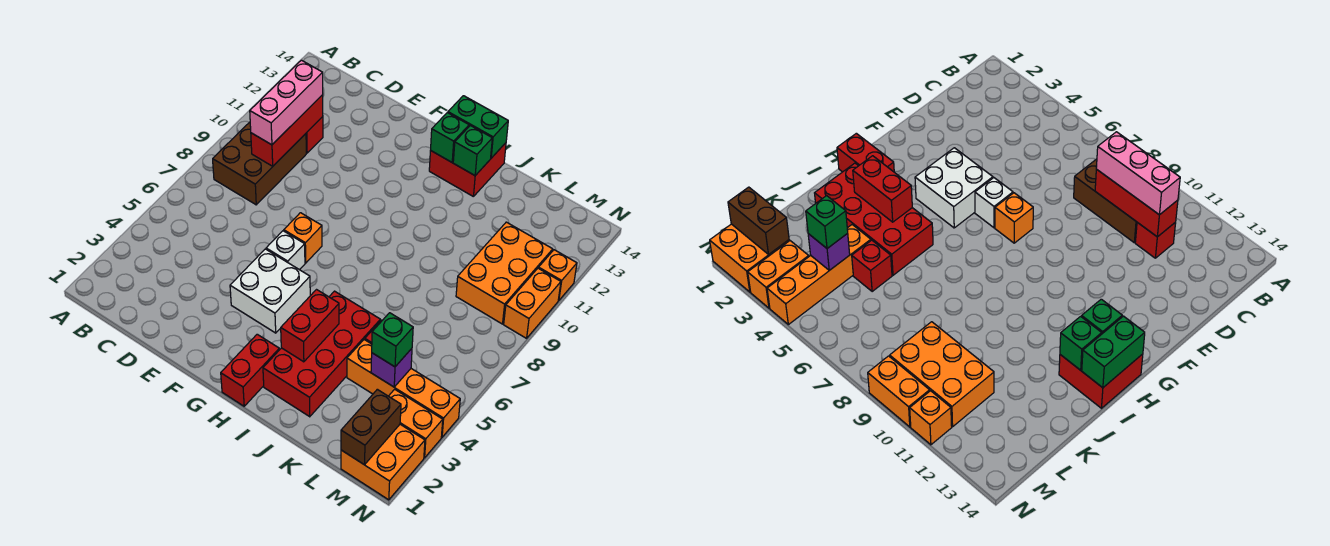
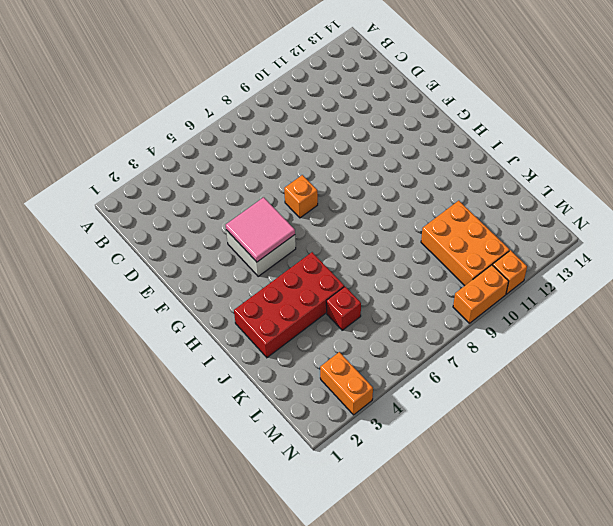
pink 2x2 tile [226,197,295,262] -> none
orange 2x3 brick [421,201,509,286] -> orange 2x3 brick turned to [456,222,553,324]
none -> brown 2x3 brick [213,122,306,205]
none -> red 1x1 brick [306,117,323,153]
none -> white 1x1 brick [266,231,305,270]

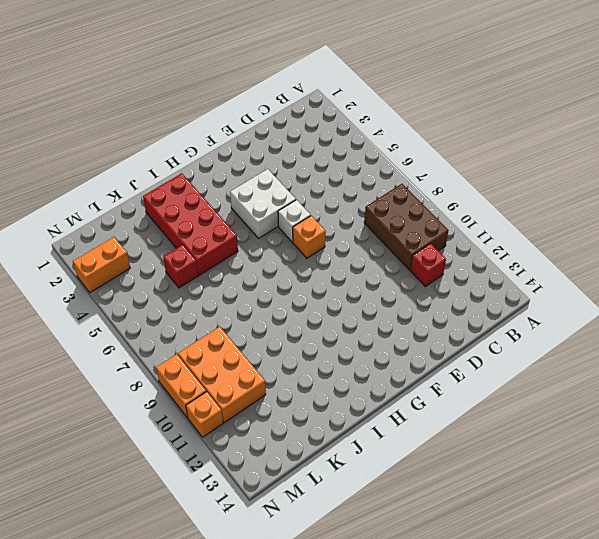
none -> red 1x2 brick [221,334,279,406]
none -> red 2x2 brick [429,143,506,197]
none -> orange 1x4 brick [347,340,460,437]

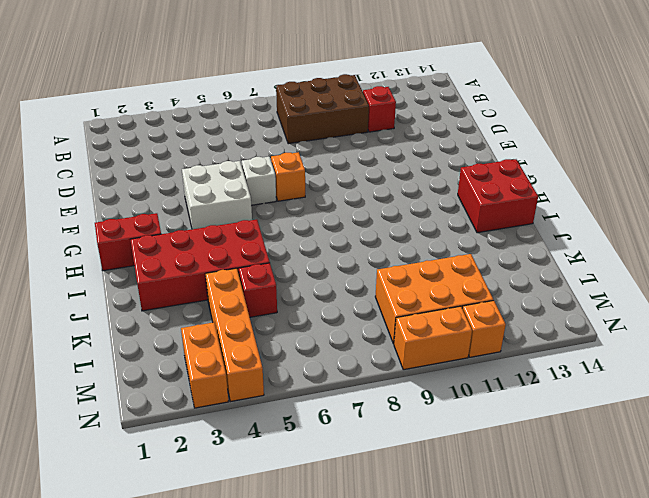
none -> orange 2x2 brick [341,424,425,500]
none -> red 1x3 brick [251,95,323,166]
none -> green 1x1 brick [431,113,469,162]

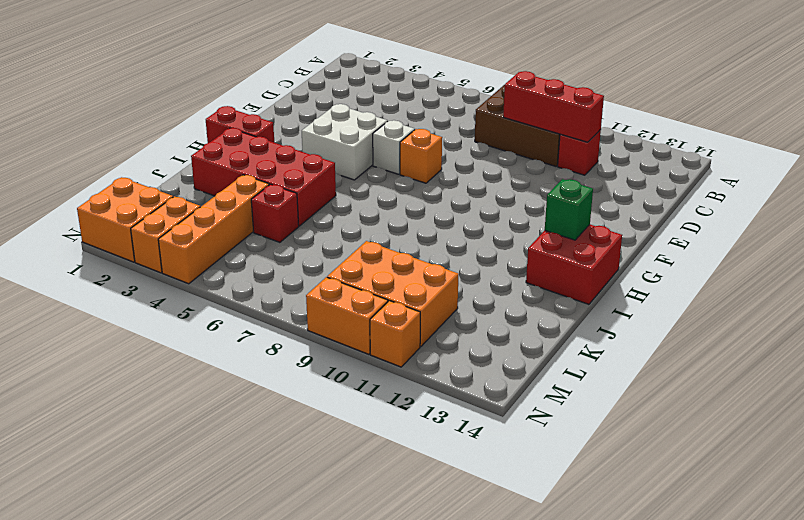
none -> green 1x2 brick [448,96,508,158]
none -> red 1x2 brick [281,290,339,362]
none -> green 1x1 brick [453,125,492,175]

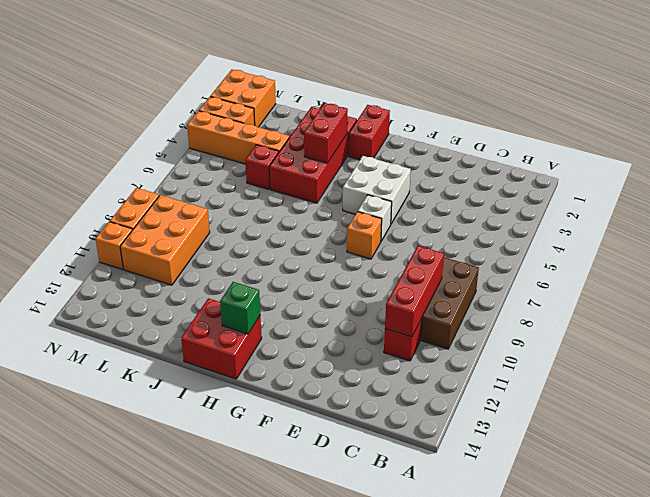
none -> green 1x2 brick [448,96,508,158]
none -> green 1x1 brick [453,125,492,175]
none -> purple 1x1 brick [371,349,412,387]

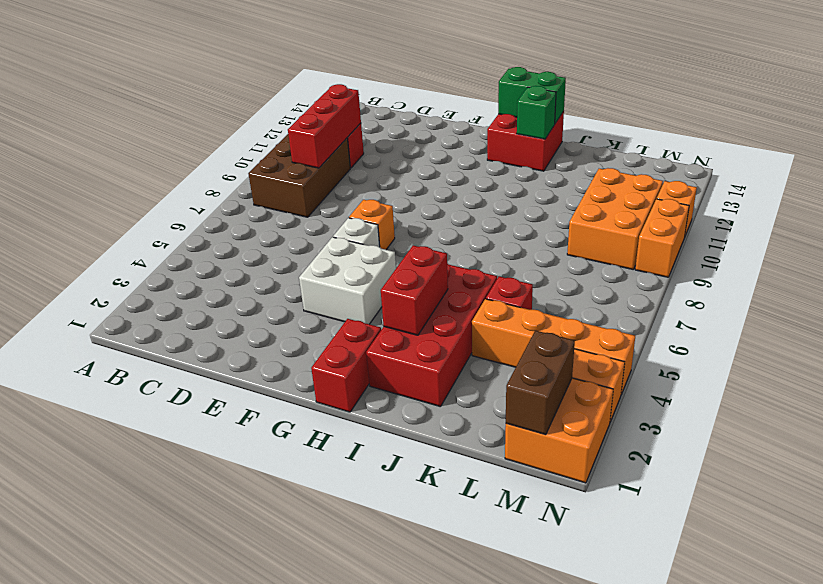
none -> green 1x1 brick [431,113,469,162]
none -> purple 1x1 brick [371,349,412,387]
none -> pink 1x3 brick [250,60,323,145]

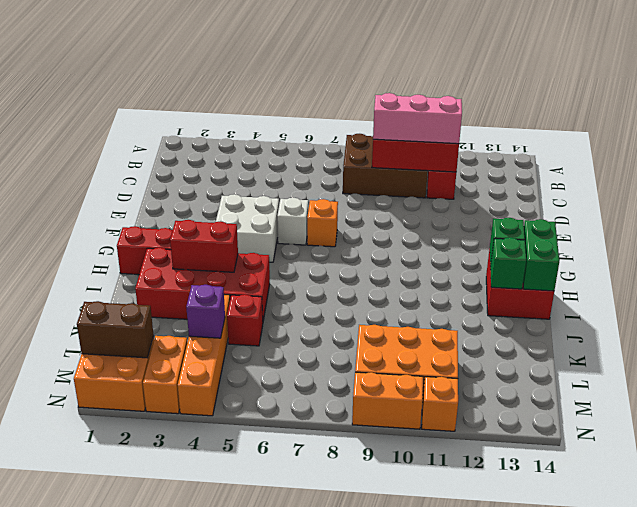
none -> green 1x1 brick [372,313,413,367]

